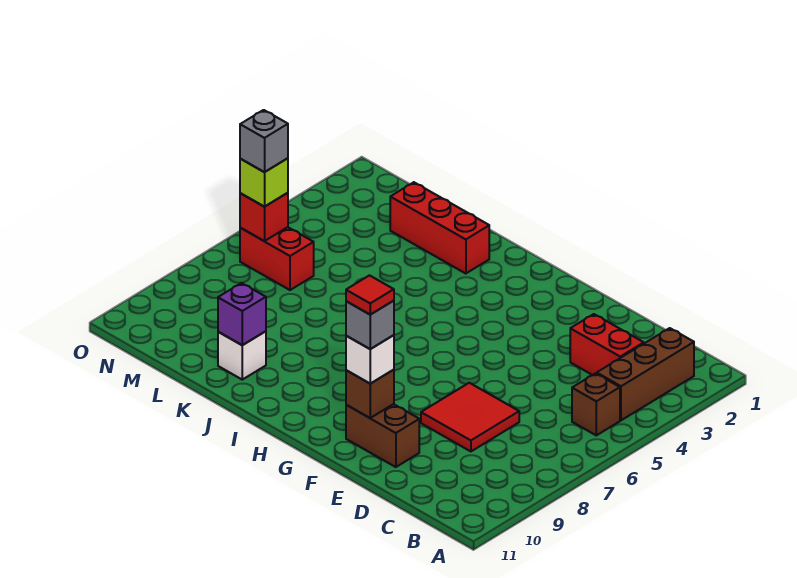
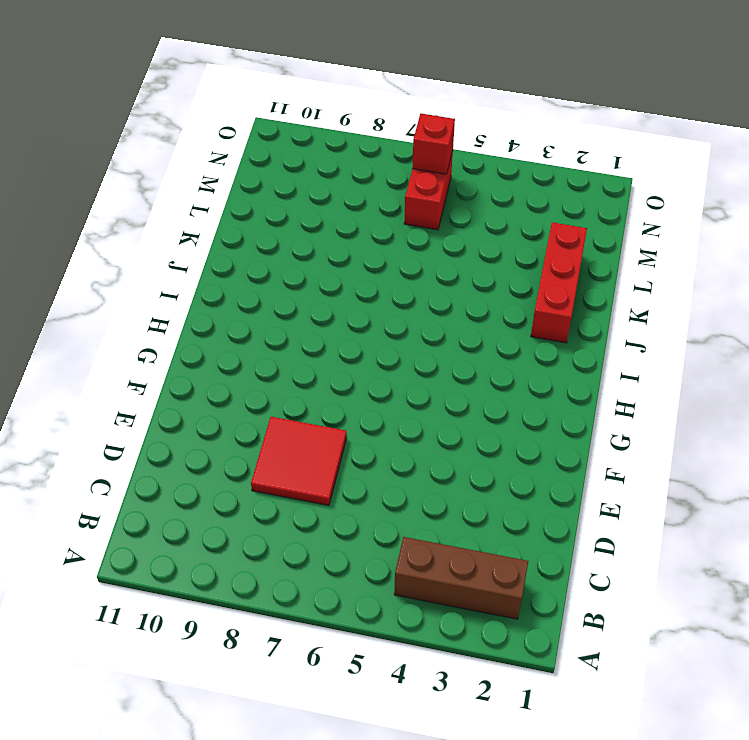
none -> brown 1x1 brick [572,373,620,435]
none -> red 1x2 brick [570,314,644,375]
none -> brown 1x2 brick [346,404,419,467]

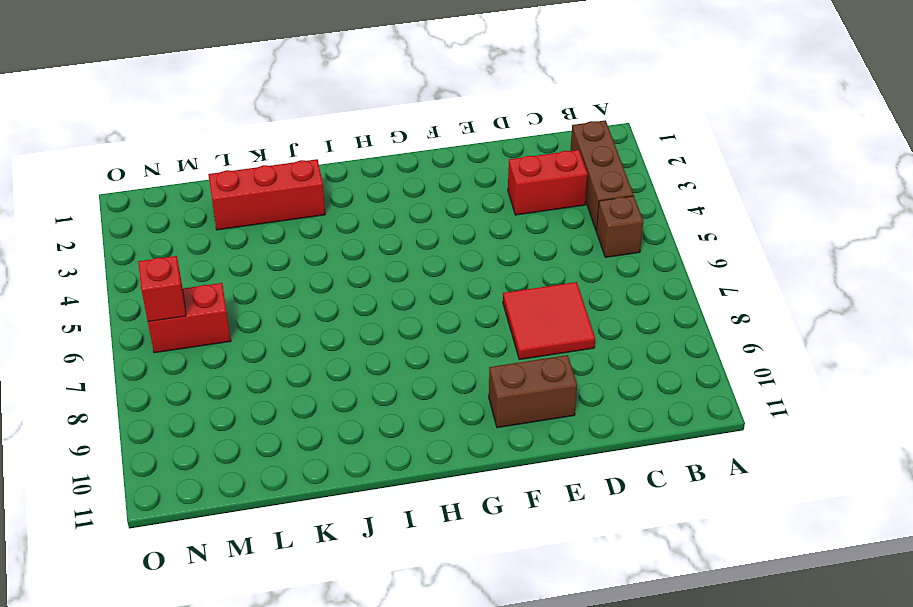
none -> white 1x1 brick [218,331,266,380]
none -> brown 1x1 brick [346,370,394,418]
none -> purple 1x1 brick [218,283,266,345]

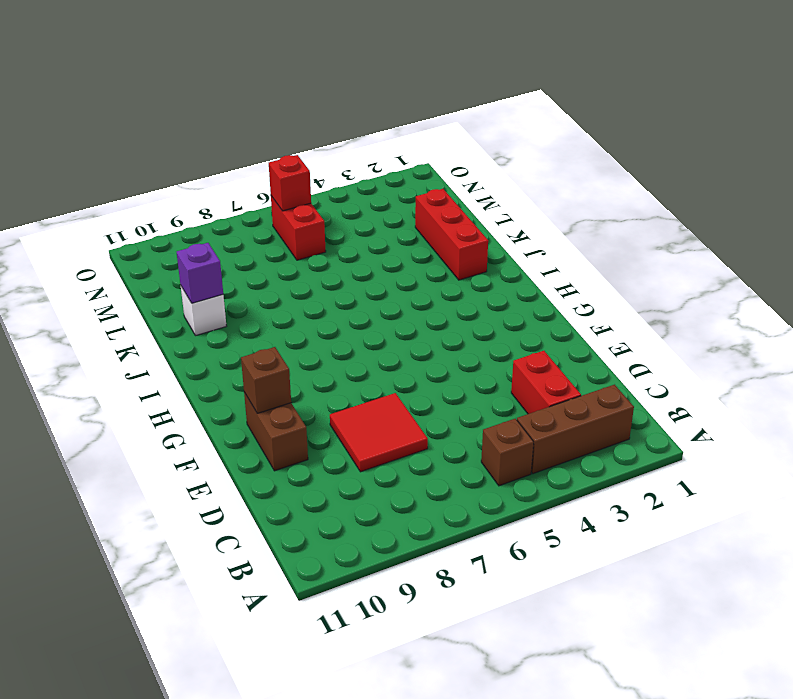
none -> white 1x1 brick [346,335,394,384]
none -> lime 1x1 brick [240,158,288,207]
none -> grey 1x1 brick [346,301,394,349]

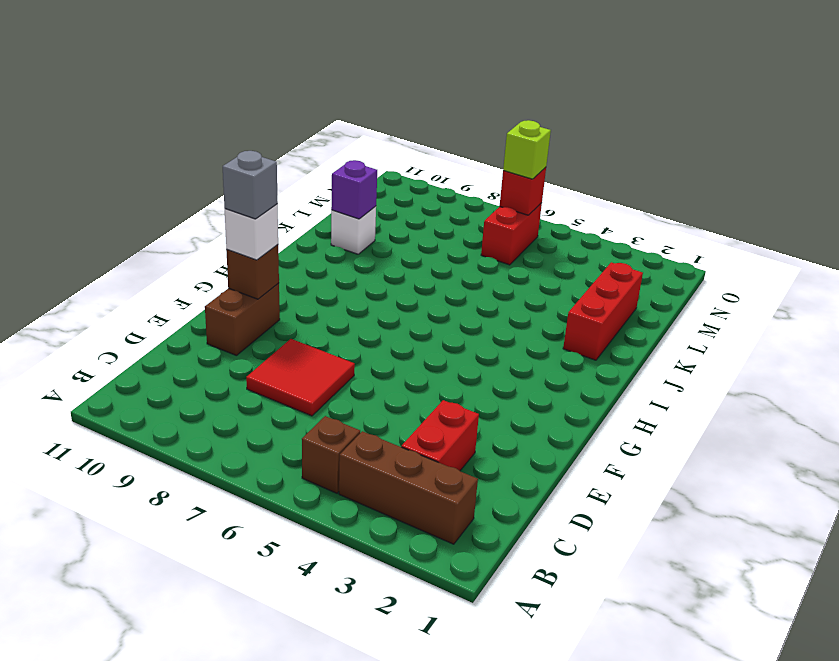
none -> grey 1x1 brick [240,110,288,172]
none -> red 1x1 tile [346,275,394,315]

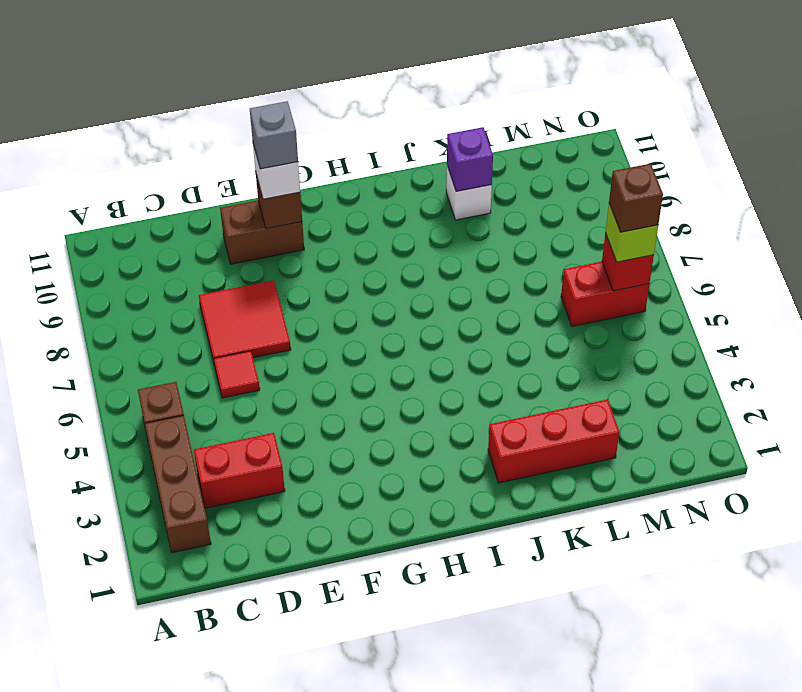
red 1x1 tile [214,351,260,398] -> red 1x1 tile moved to [346,275,394,315]
brown 1x1 brick [609,164,663,232] -> grey 1x1 brick [240,110,288,172]

